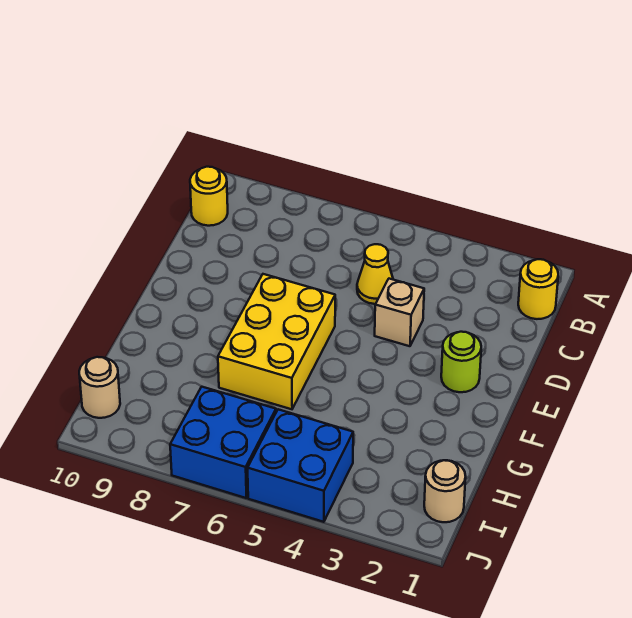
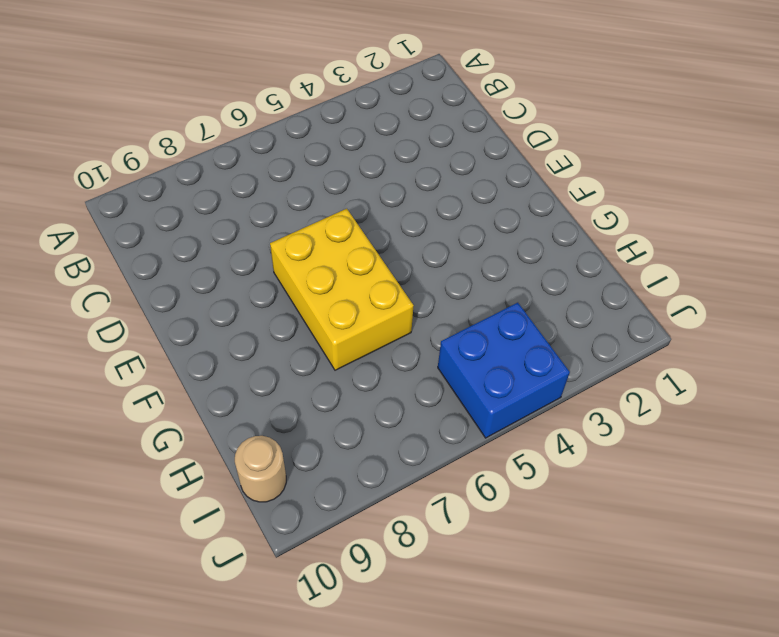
none -> yellow 1x1 round brick [518,259,558,319]
none -> yellow 1x1 round brick [190,167,228,226]

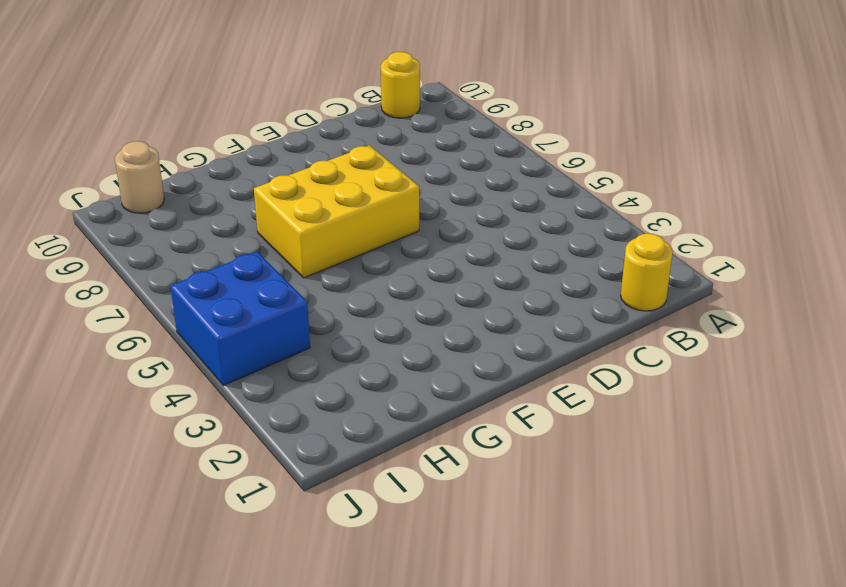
none -> yellow 1x1 cone [357,244,393,304]
none -> tan 1x1 brick [375,279,424,346]

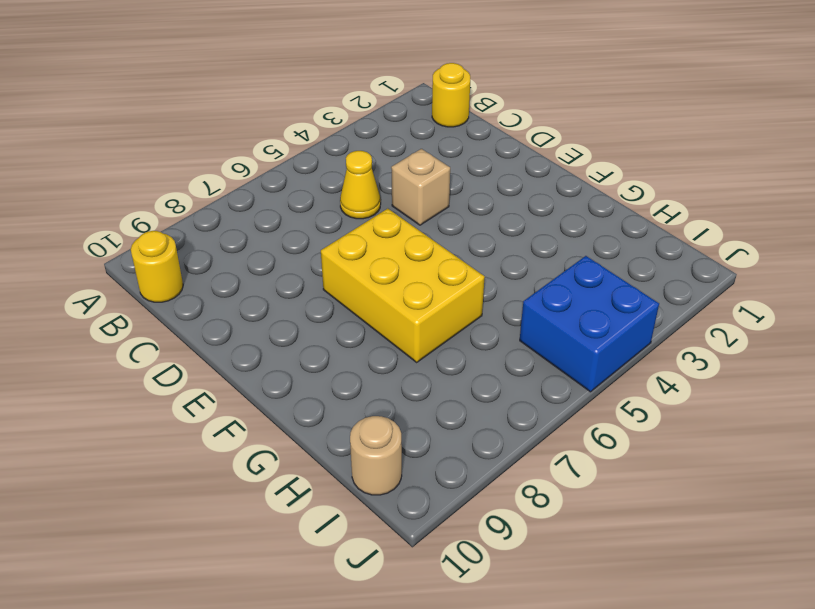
none -> lime 1x1 round brick [441,332,481,392]
none -> tan 1x1 round brick [424,460,466,522]

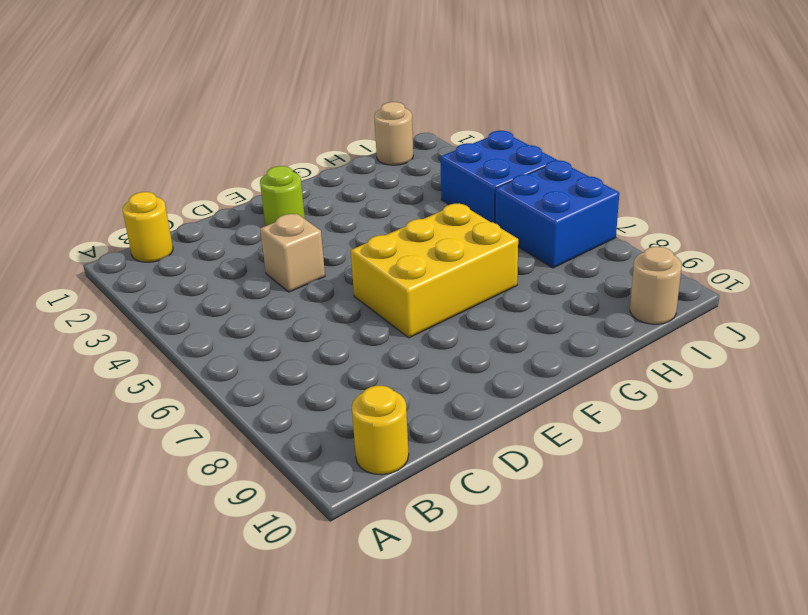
none -> yellow 1x1 cone [357,244,393,304]

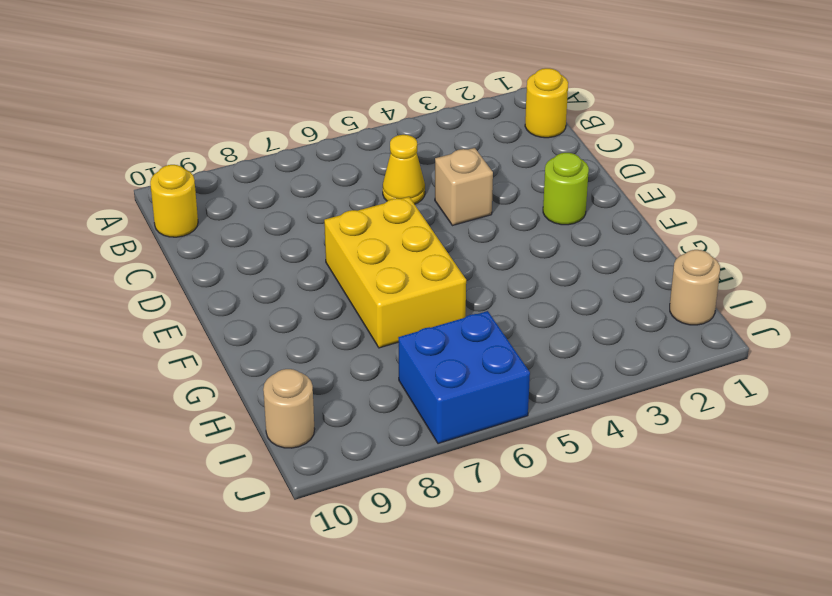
none -> blue 2x2 brick [248,409,353,522]

